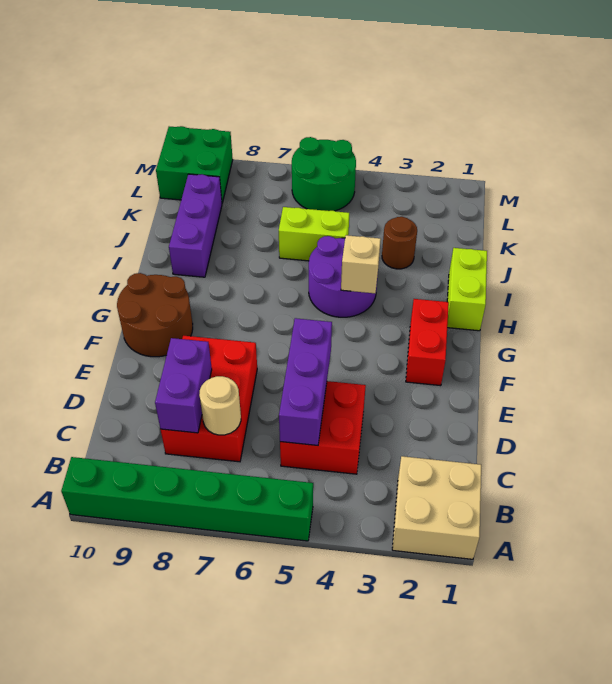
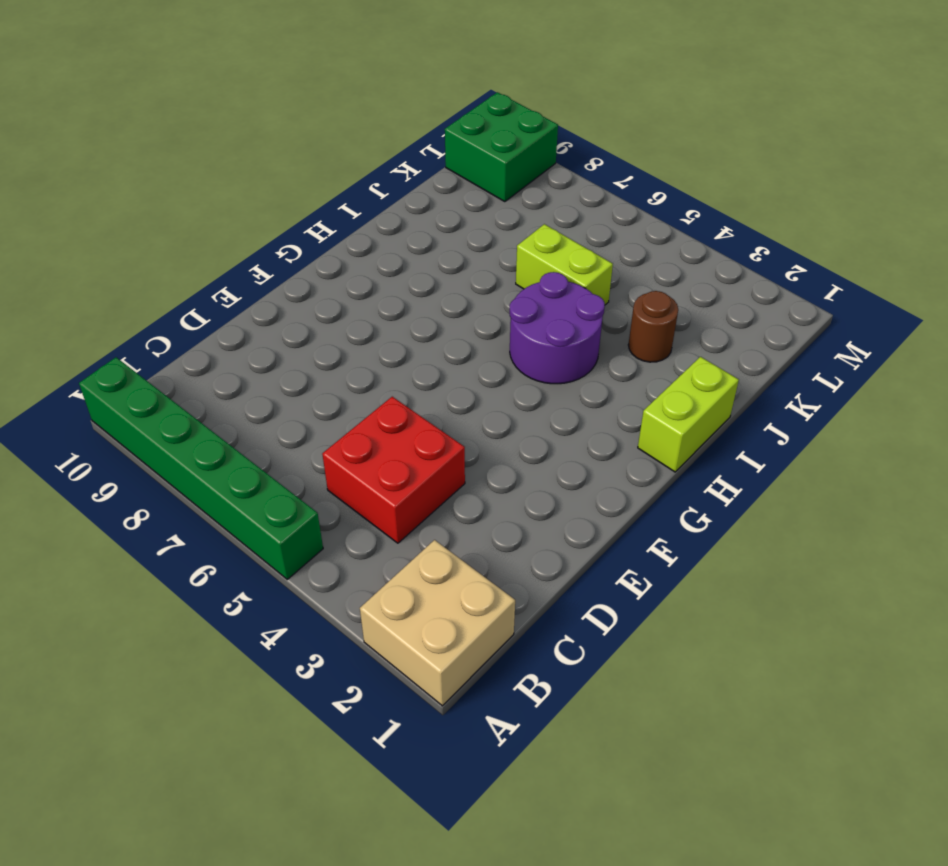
none -> red 2x3 brick [161,336,257,462]
none -> red 1x2 brick [406,299,449,386]
none -> brown 2x2 round brick [117,273,193,357]

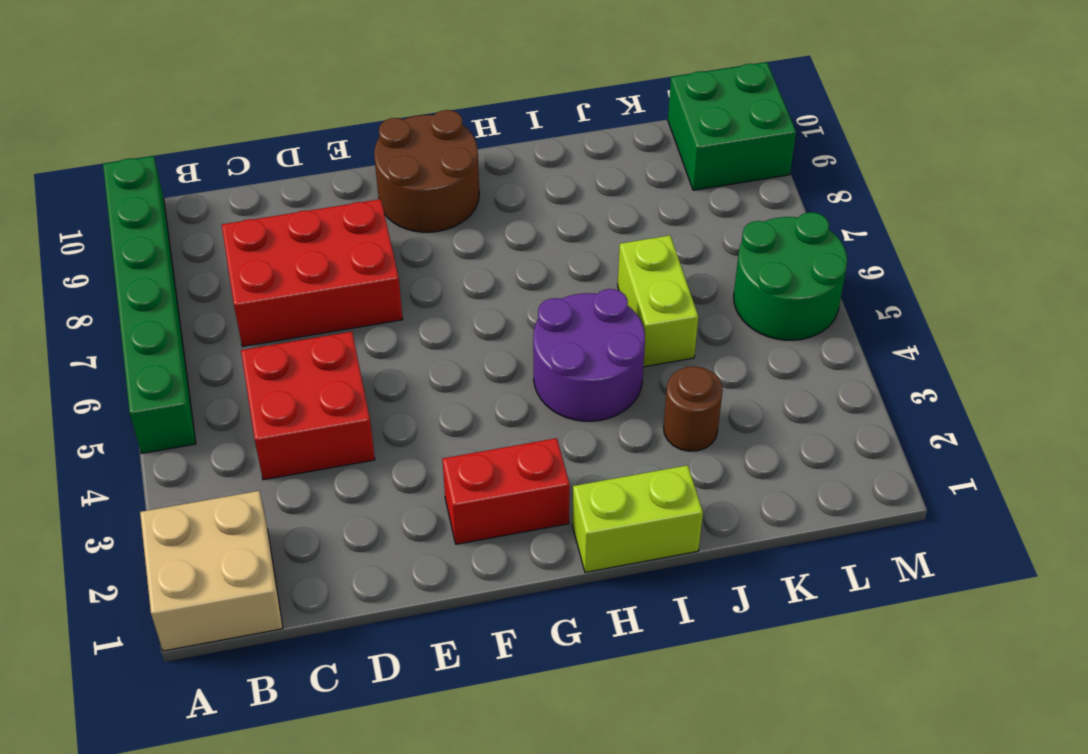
none -> purple 1x3 brick [169,174,222,277]
none -> purple 1x3 brick [279,318,332,445]
none -> tan 1x1 round brick [199,376,241,435]

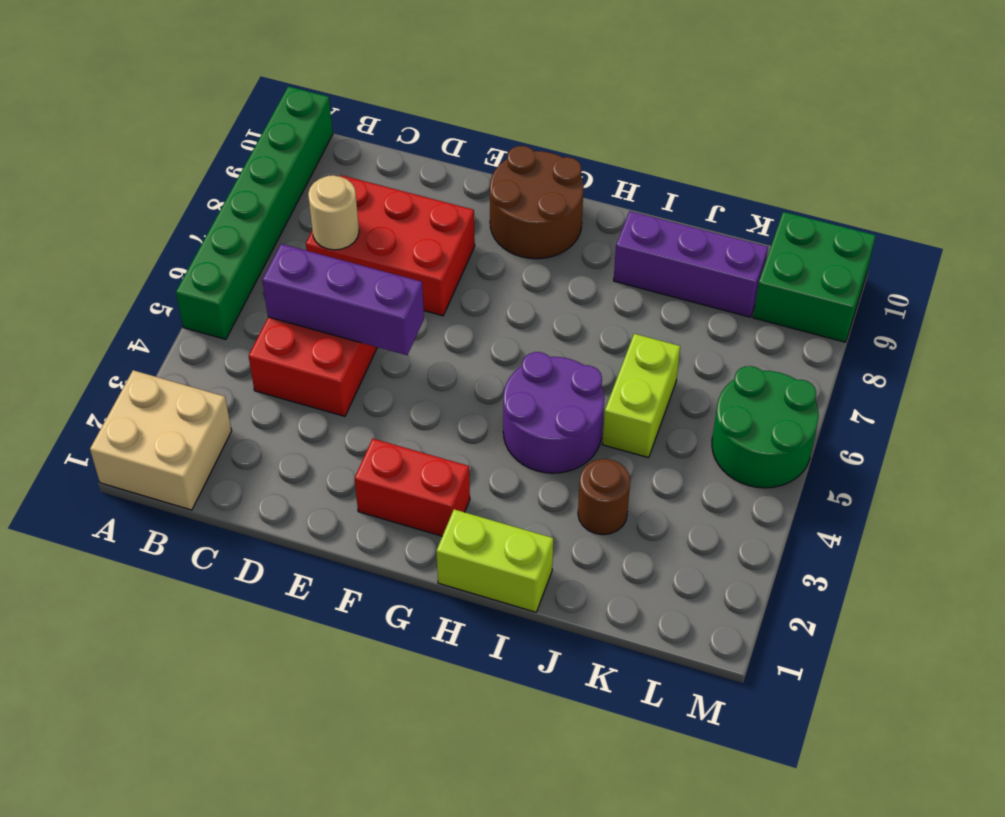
none -> purple 1x2 brick [155,338,212,433]
none -> tan 1x1 brick [341,235,381,293]

